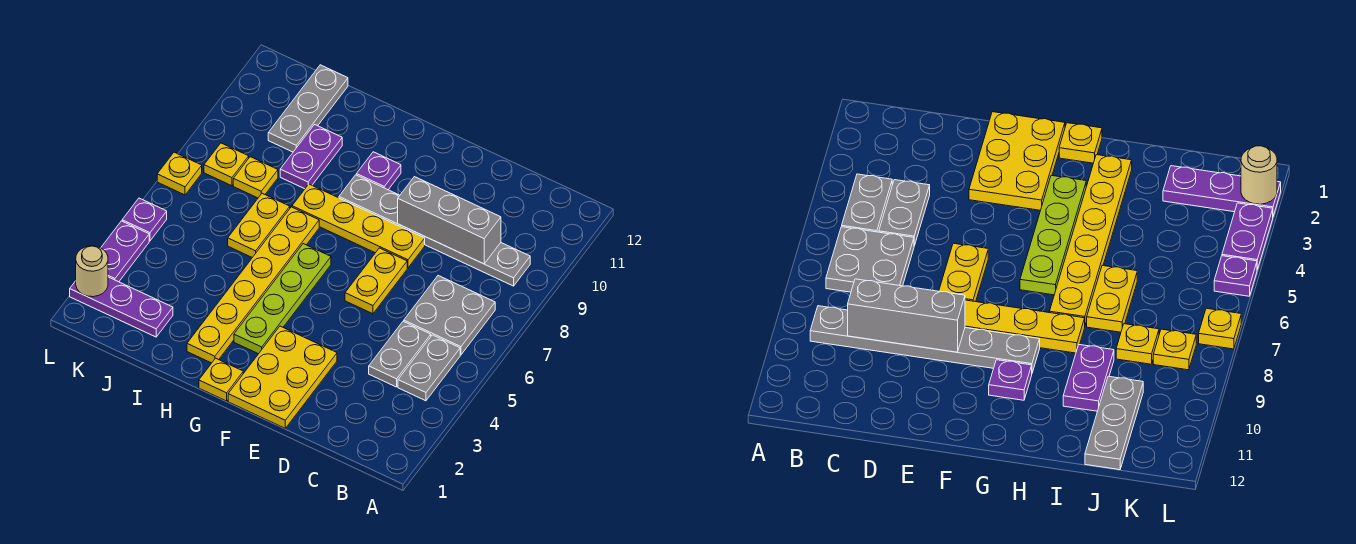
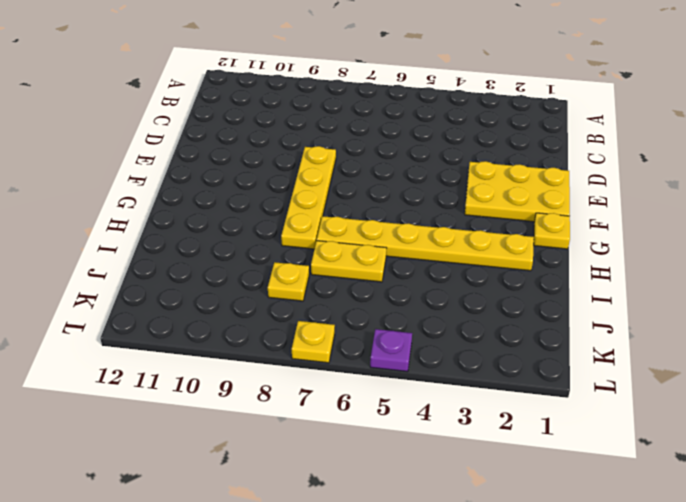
none -> grey 1x2 plate [398,335,460,401]
none -> grey 2x2 plate [404,276,495,355]
none -> grey 1x6 plate [339,175,530,286]

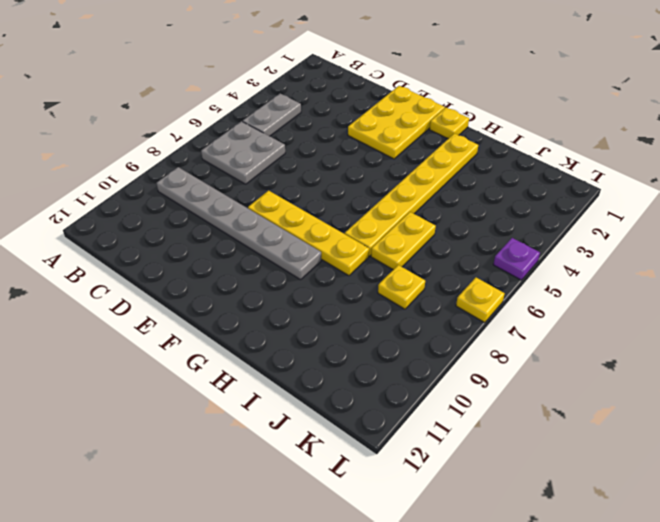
none -> grey 1x2 plate [369,321,431,387]
none -> yellow 1x2 plate [345,248,407,314]
none -> lime 1x4 plate [234,244,331,354]

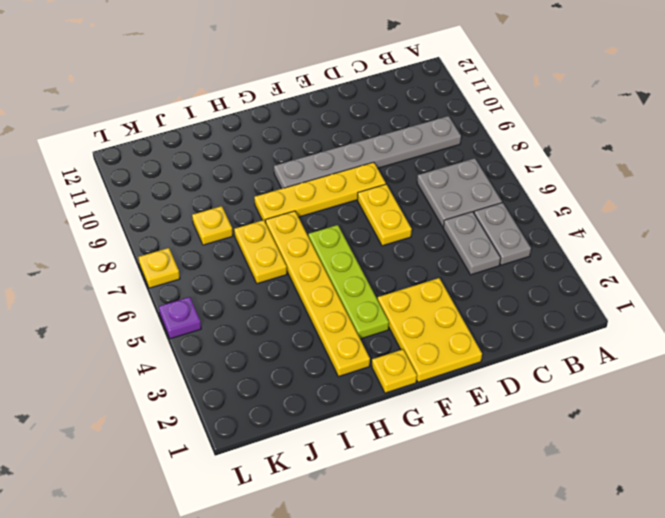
none -> purple 1x1 plate [356,152,401,190]
none -> purple 1x2 plate [280,125,342,189]
none -> purple 1x3 plate [70,277,173,337]

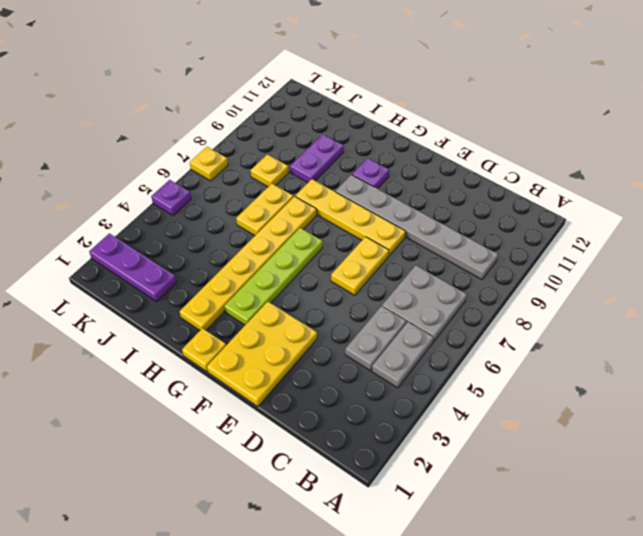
none -> grey 1x3 plate [268,65,348,152]
none -> yellow 1x1 plate [204,143,249,186]
none -> purple 1x2 plate [101,221,149,282]

